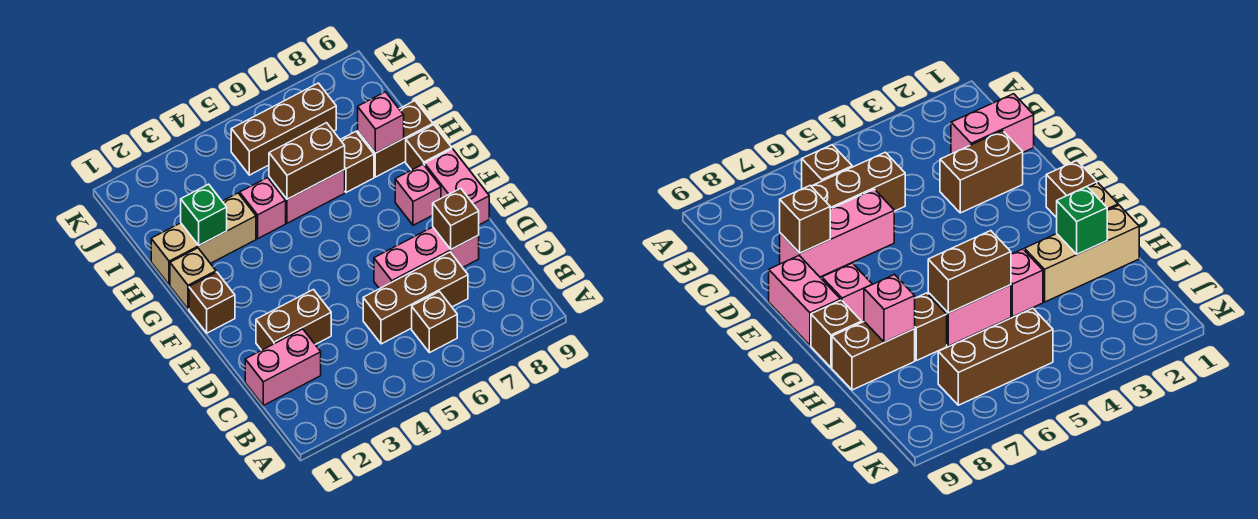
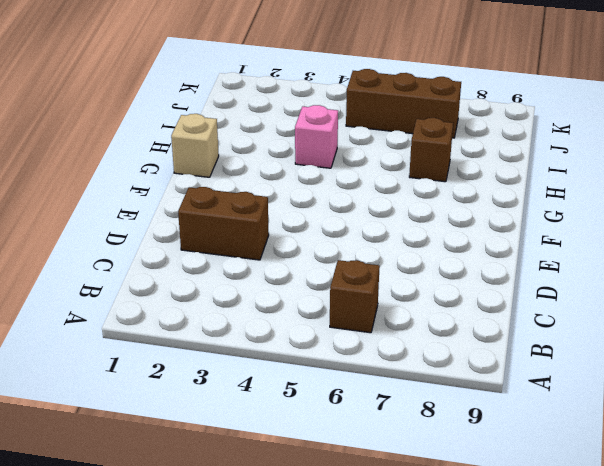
none -> pink 1x2 brick [245,329,321,405]
none -> brown 1x3 brick [363,252,468,344]
none -> pink 1x3 brick [374,227,479,289]

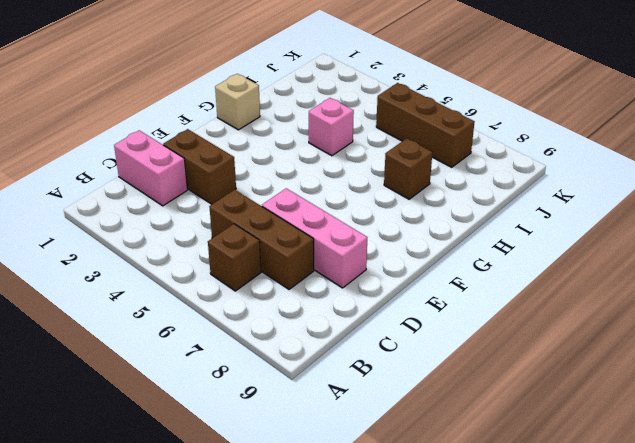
none -> pink 1x2 brick [425,149,489,225]
none -> brown 1x1 brick [189,272,235,333]
none -> pink 1x1 brick [395,164,441,225]

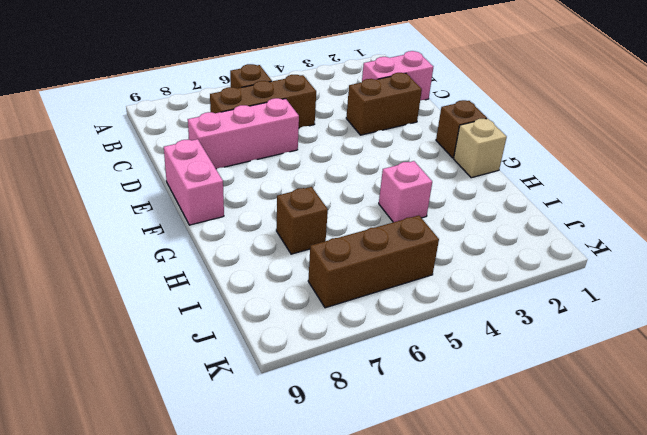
none -> pink 1x1 brick [395,164,441,225]
none -> brown 1x1 brick [406,125,452,170]
none -> tan 1x3 brick [151,193,256,285]

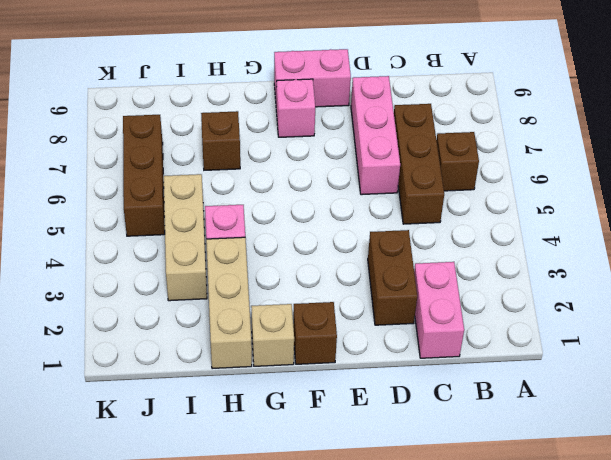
tan 1x3 brick [164,174,207,301] -> none
none -> brown 1x1 brick [406,125,452,170]
none -> pink 1x2 brick [269,170,345,223]
none -> brown 1x2 brick [358,101,433,177]

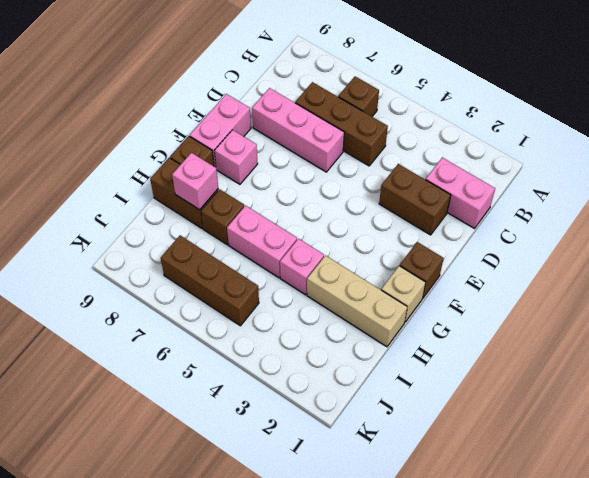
none -> brown 1x1 brick [433,188,479,249]
none -> green 1x1 brick [181,184,227,245]
none -> brown 1x2 brick [269,123,345,199]

